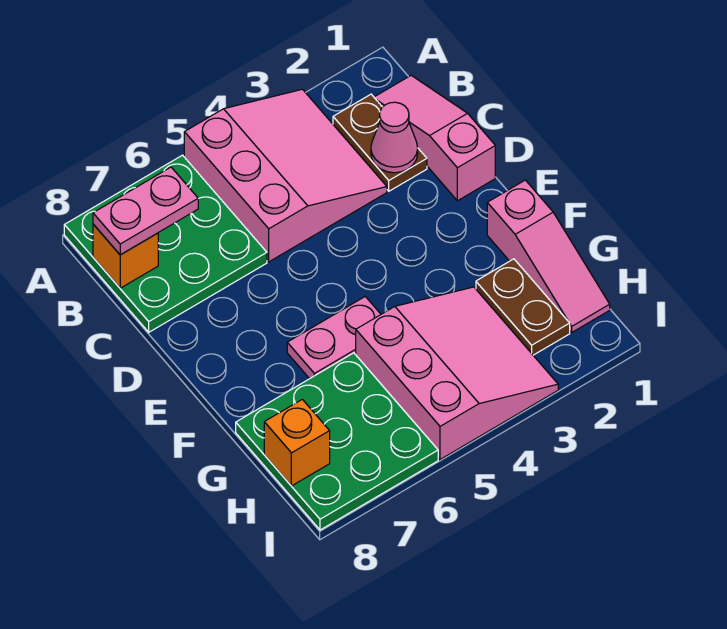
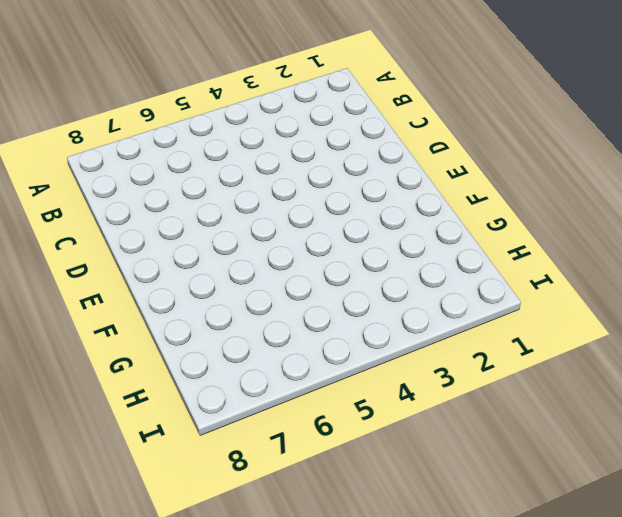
none -> pink 3x3 slope [184,89,387,262]
none -> green 3x3 plate [64,155,267,332]
none -> pink 1x3 slope [374,75,495,201]

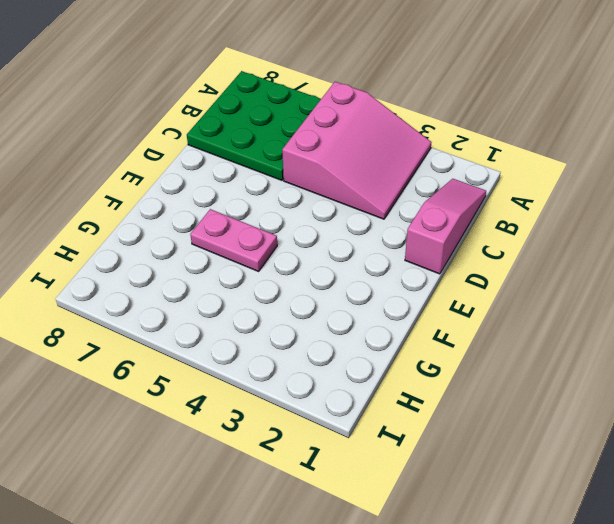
none -> brown 1x2 plate [333,94,427,191]
none -> pink 1x3 slope [487,180,610,332]
none -> brown 1x2 plate [476,259,570,355]

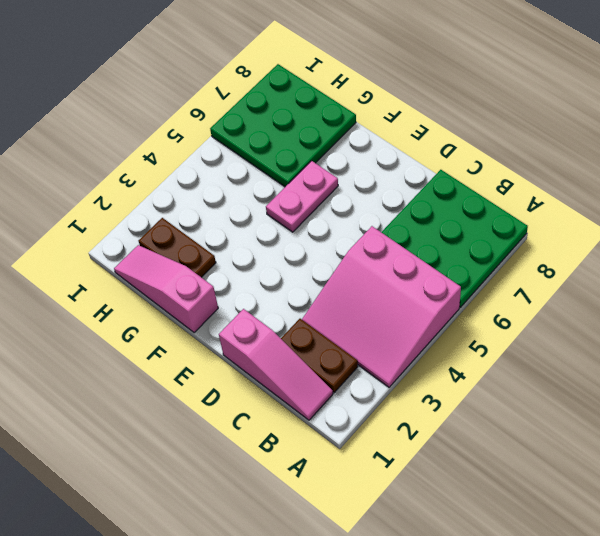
none -> pink 3x3 slope [356,287,558,459]
none -> orange 1x1 brick [93,224,158,288]
none -> pink 1x1 cone [371,102,418,173]

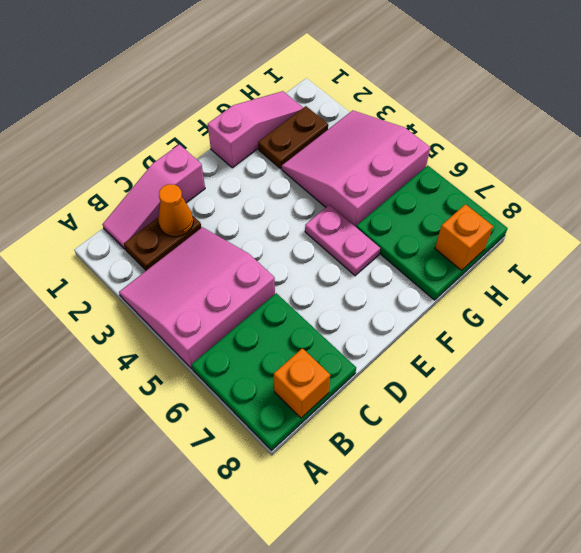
orange 1x1 cone [158,184,193,237] -> pink 1x1 cone [371,102,418,173]
none -> pink 1x2 plate [93,167,198,255]

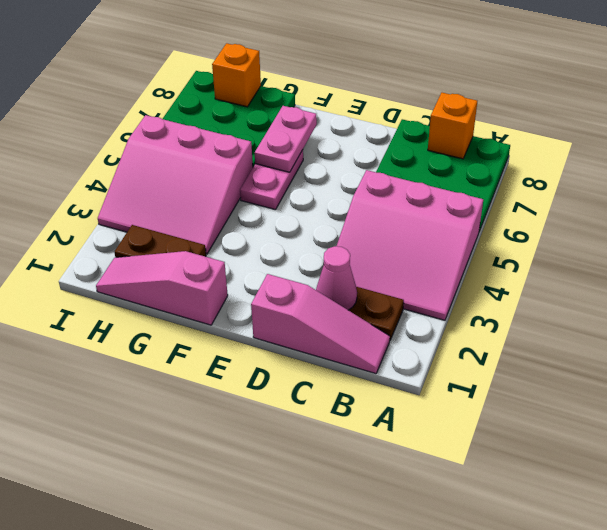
pink 1x2 plate [255,106,317,172] -> pink 1x2 plate moved to [93,167,198,255]

